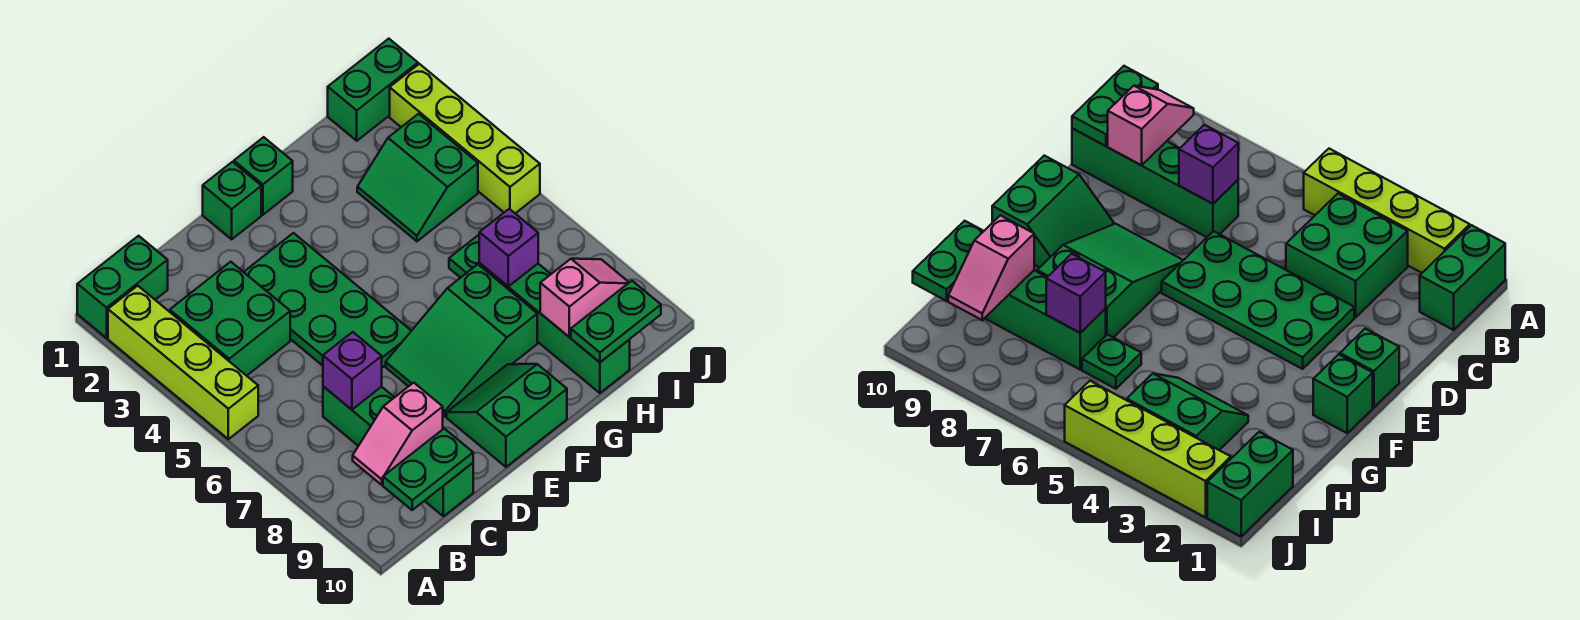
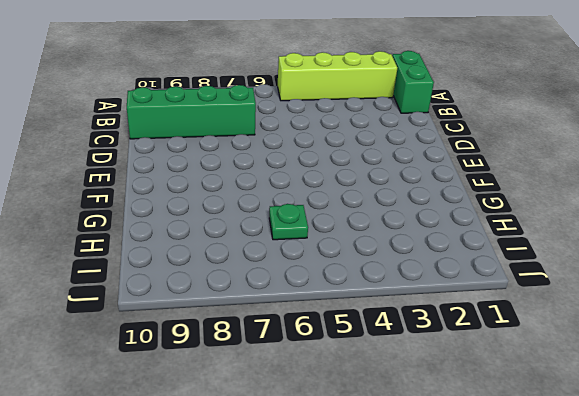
none -> green 2x2 brick [170,262,290,376]
none -> green 2x4 plate [244,233,411,367]
none -> green 1x1 brick [203,162,261,239]

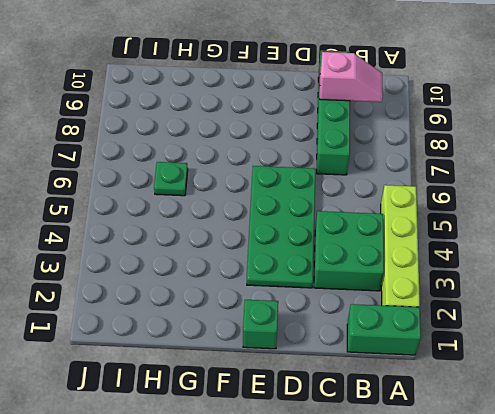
none -> green 2x3 slope [386,264,537,416]
none -> green 2x2 slope [447,364,567,467]
none -> green 1x1 brick [234,137,293,215]

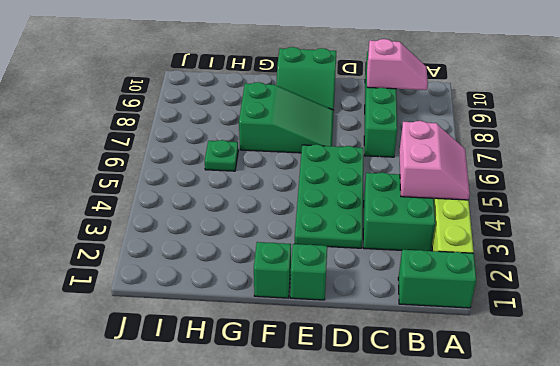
pink 2x2 slope [399,121,470,200] -> none
none -> green 2x2 slope [357,114,478,241]
none -> green 1x4 brick [479,263,630,393]
none -> green 1x2 brick [328,39,418,141]

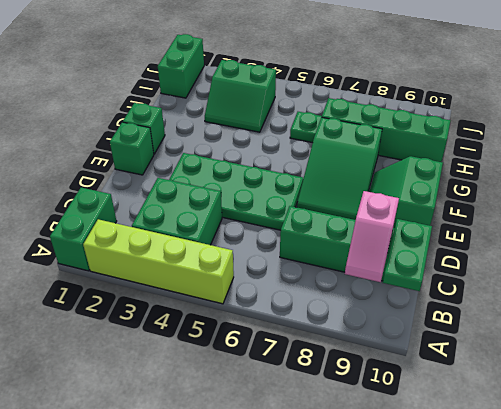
none -> lime 1x4 brick [390,64,540,213]
none -> purple 1x1 brick [323,332,382,410]
none -> purple 1x1 brick [479,209,538,286]

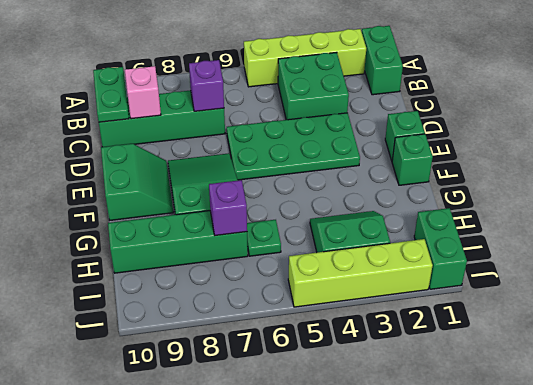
none -> pink 1x2 slope [540,259,629,337]
none -> green 1x2 plate [571,281,661,362]

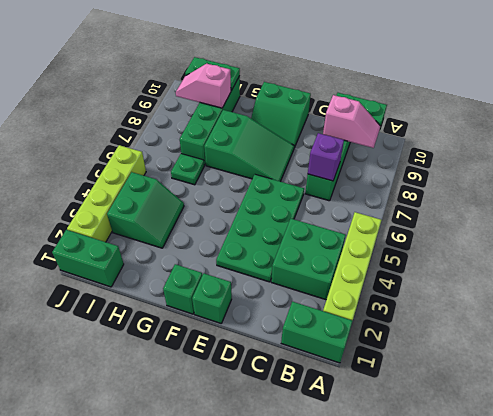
none -> purple 1x1 brick [479,209,538,286]

